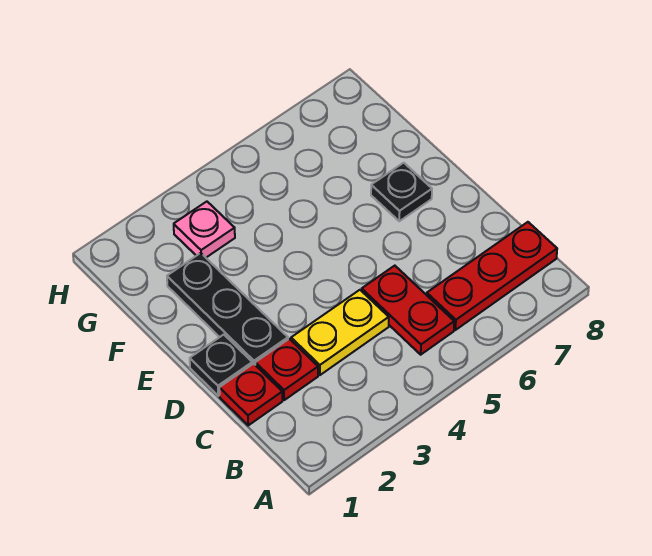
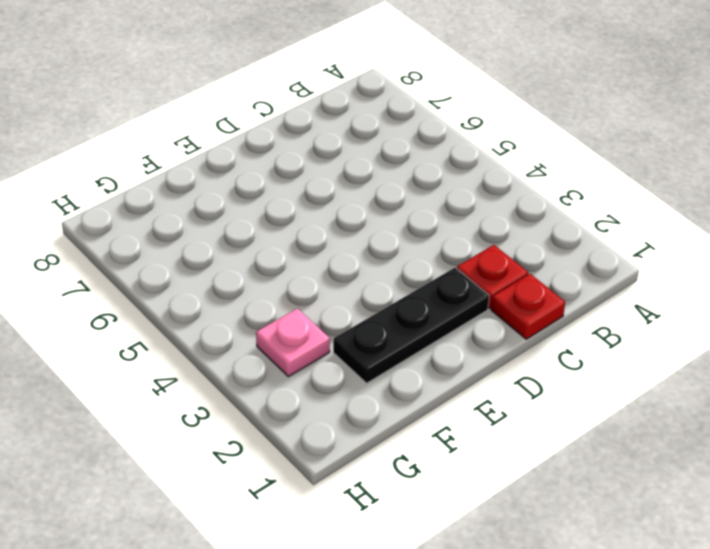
none -> red 1x2 plate [362,266,454,355]
none -> red 1x3 plate [427,222,557,330]

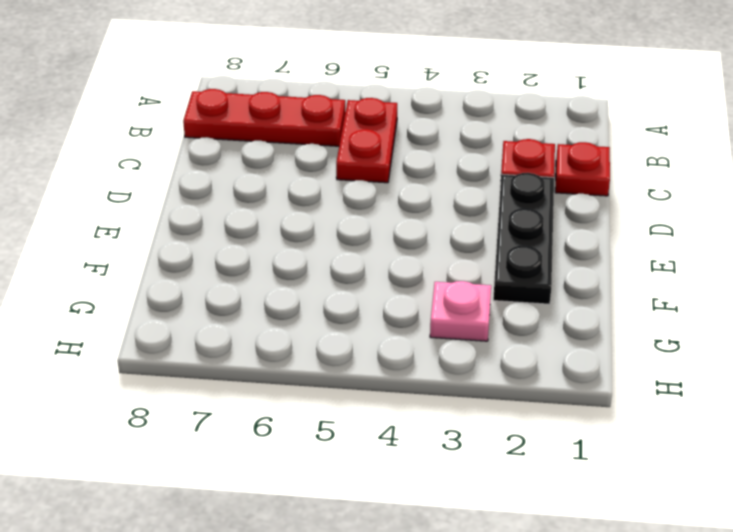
none -> yellow 1x2 plate [291,290,389,375]
none -> black 1x1 plate [190,335,252,396]

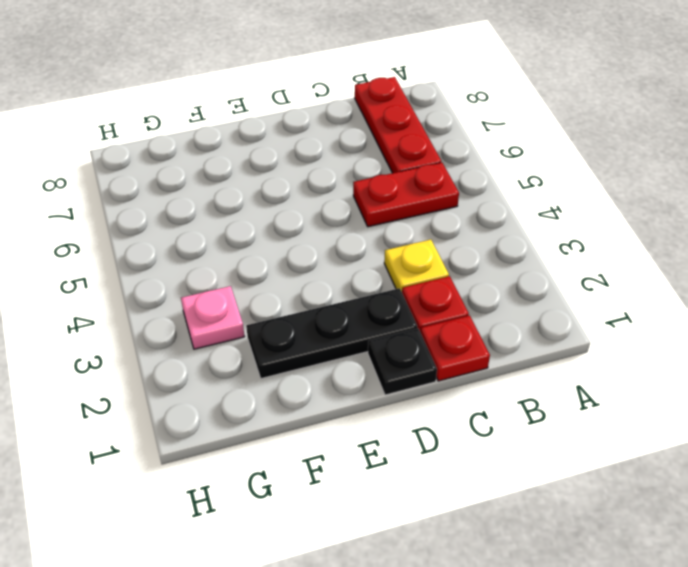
yellow 1x1 plate [384,240,449,292] -> yellow 1x2 plate [291,290,389,375]
none -> black 1x1 plate [371,163,432,221]

